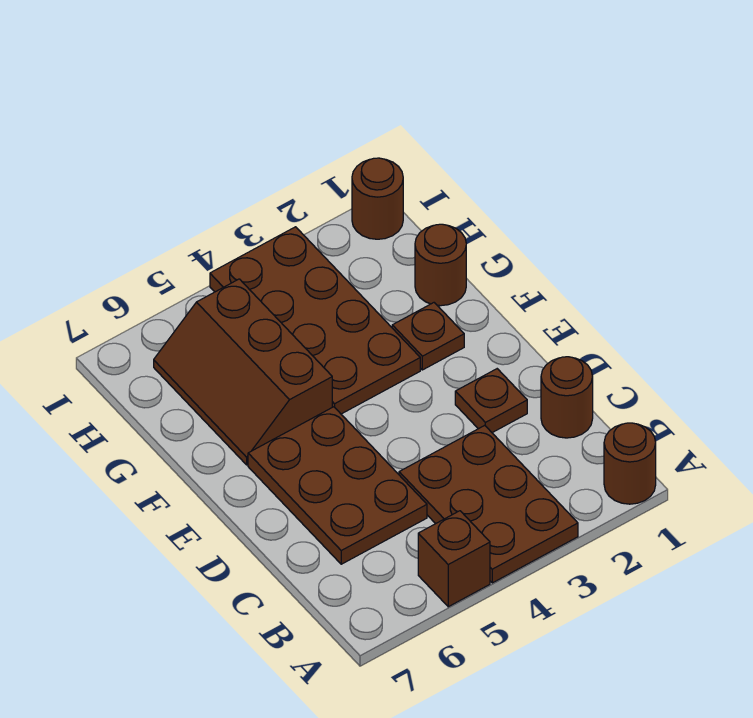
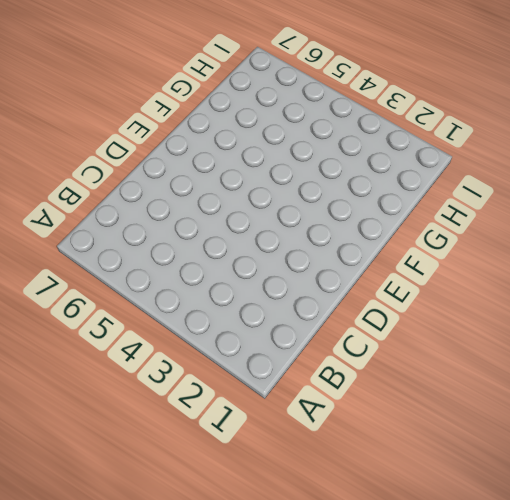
none -> brown 1x1 round brick [604,423,656,504]
none -> brown 2x3 plate [399,425,578,583]

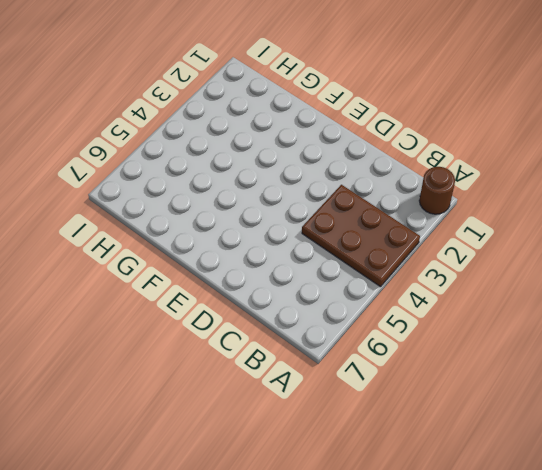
none -> brown 1x1 brick [418,511,490,607]
none -> brown 1x1 round brick [541,357,593,438]

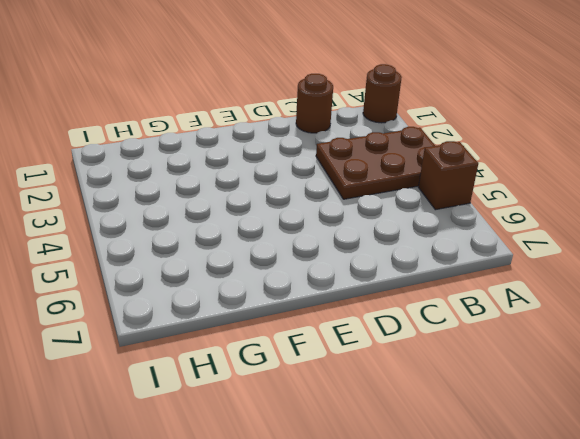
none -> brown 2x3 plate [248,407,427,564]
none -> brown 1x1 plate [455,369,527,433]

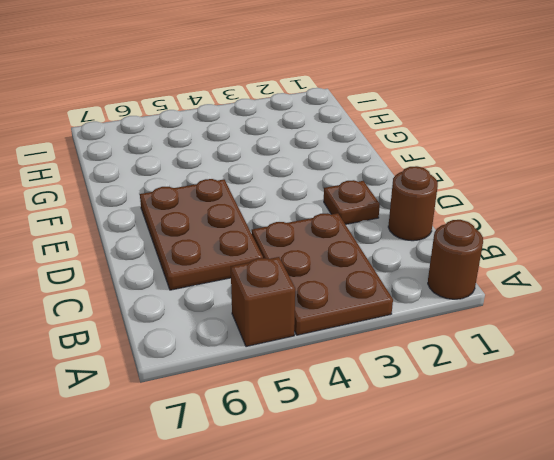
none -> brown 1x1 plate [392,303,464,370]
none -> brown 2x4 plate [210,227,420,414]

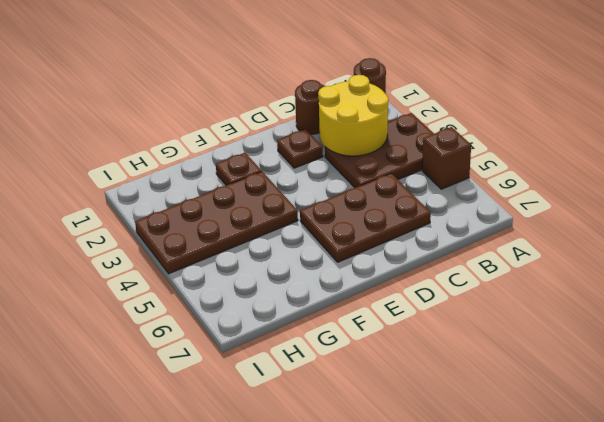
yellow 2x2 round brick [318,75,389,156] -> none
none -> brown 2x3 slope [154,279,332,465]
none -> brown 1x1 round brick [415,224,466,306]

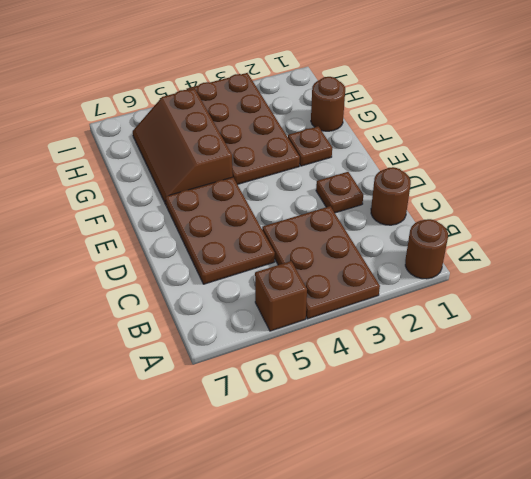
none -> brown 1x1 round brick [352,158,403,239]

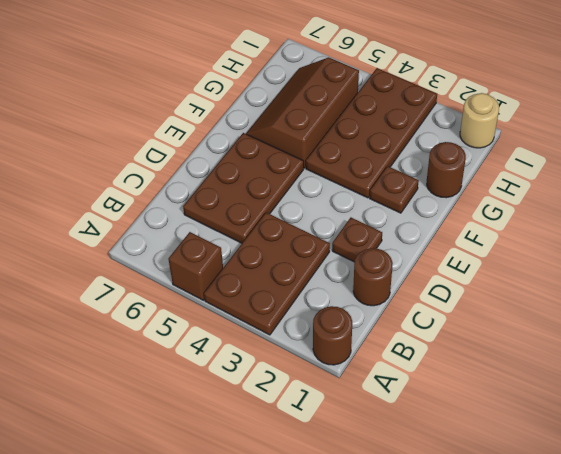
tan 1x1 round brick [460,93,499,148] -> brown 1x1 round brick [352,158,403,239]

